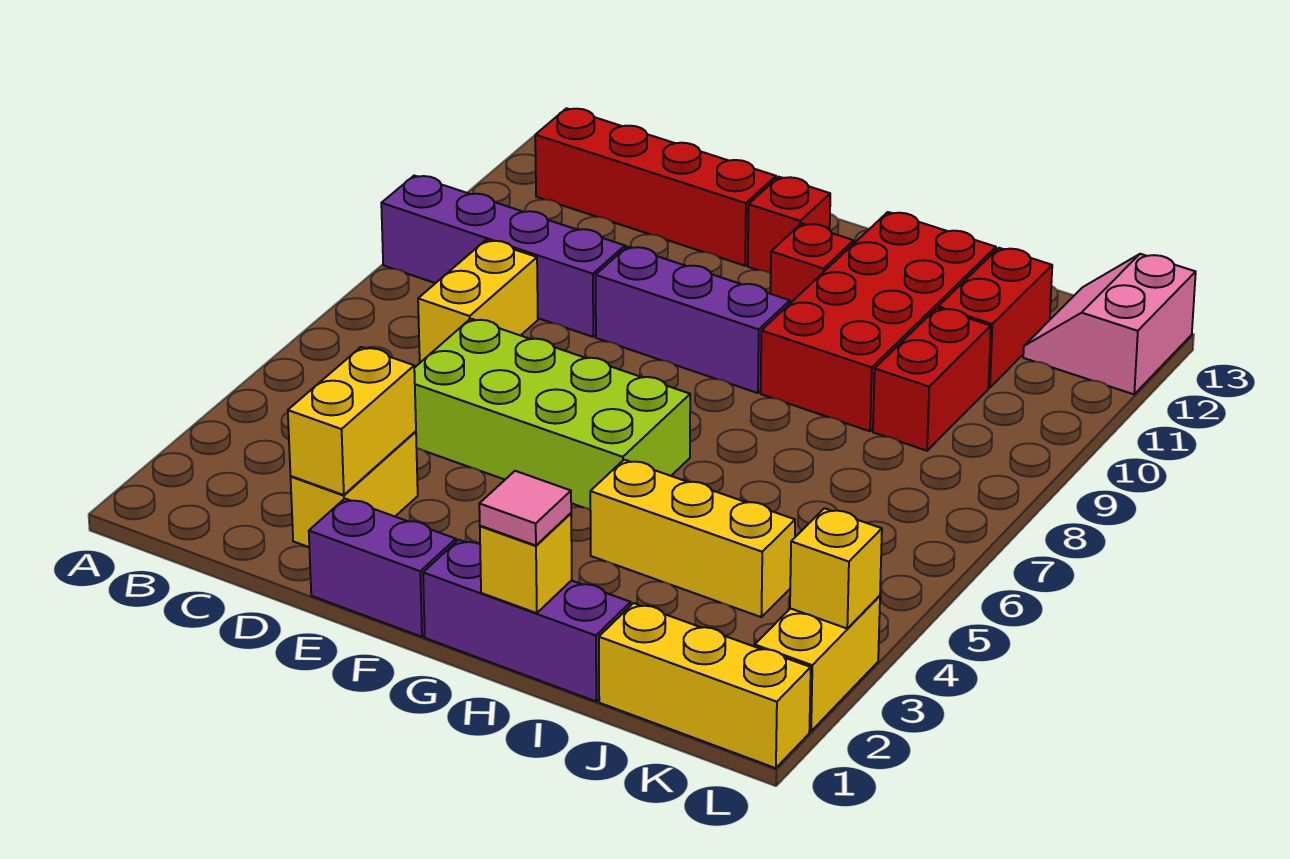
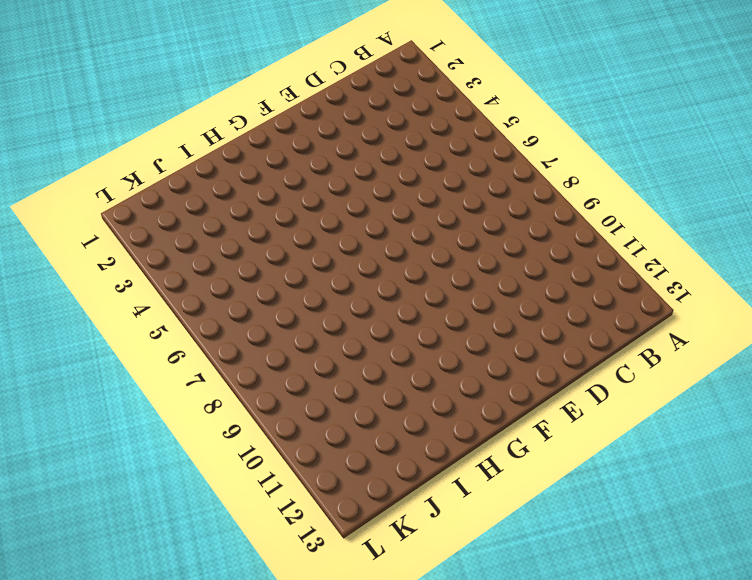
none -> purple 1x4 brick [381,176,625,337]
none -> red 1x4 brick [535,108,776,266]
none -> yellow 1x2 brick [418,240,538,362]

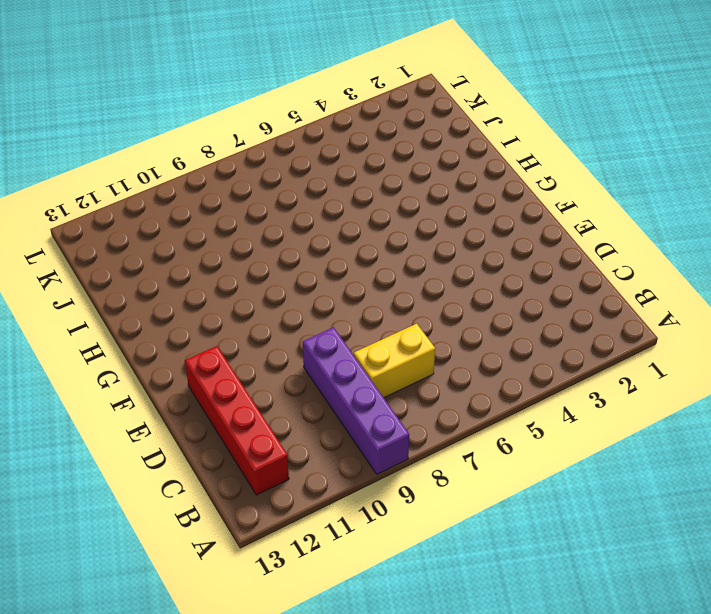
none -> yellow 1x2 brick [291,431,418,547]
none -> lime 2x4 brick [414,319,690,509]
none -> purple 1x2 brick [309,499,456,637]

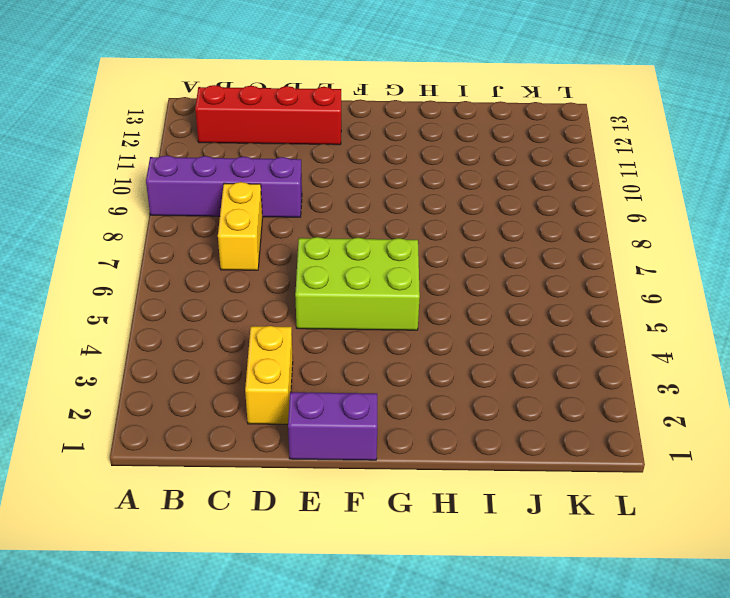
lime 2x3 brick [295,237,420,330] -> lime 2x4 brick [414,319,690,509]
none -> purple 1x3 brick [596,246,790,393]
none -> red 1x1 brick [748,177,830,273]
none -> purple 1x3 brick [423,540,631,701]

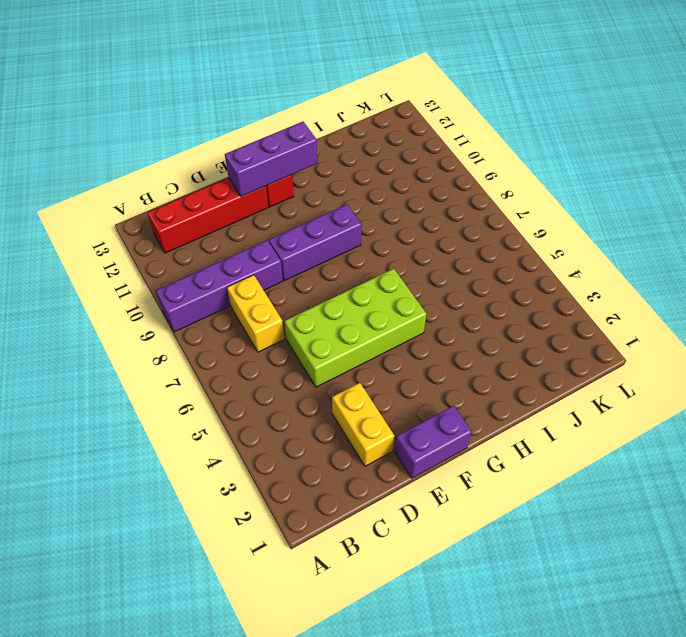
purple 1x3 brick [225,122,318,196] -> purple 1x3 brick moved to [423,540,631,701]
none -> red 1x1 brick [770,223,854,303]
none -> yellow 1x3 brick [590,460,795,617]
none -> red 2x4 brick [761,212,996,431]

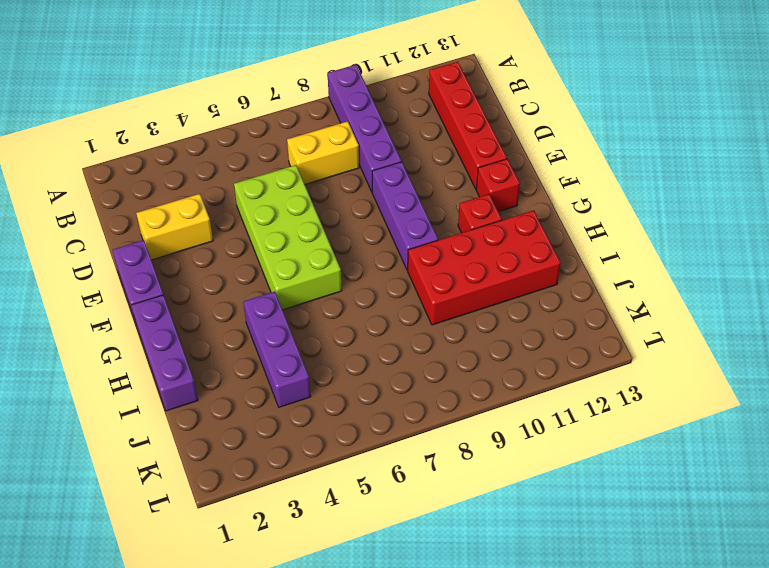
purple 1x3 brick [243,292,311,407] -> yellow 1x3 brick [590,460,795,617]
none -> yellow 1x3 brick [599,603,811,768]
none -> red 1x2 brick [873,308,991,451]
none -> red 1x2 brick [938,248,1052,388]

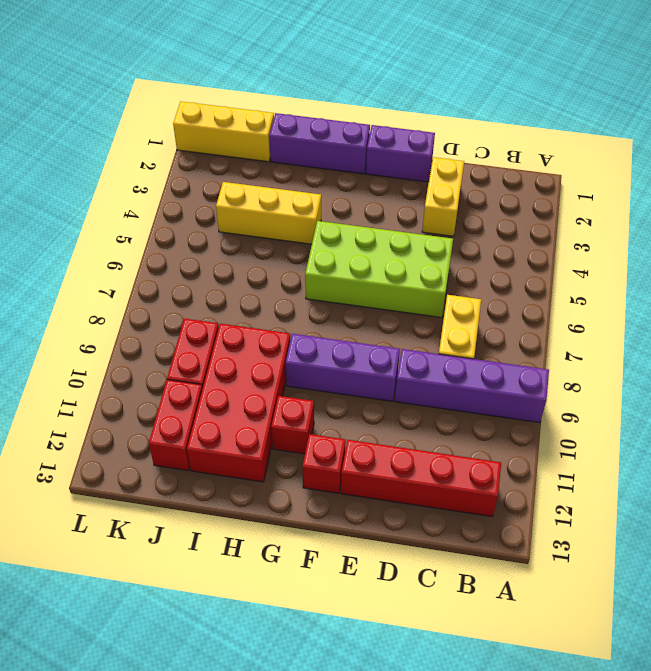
none -> pink 2x2 slope [1023,254,1196,394]
none -> yellow 1x2 brick [755,596,880,731]
none -> yellow 1x2 brick [288,347,416,495]

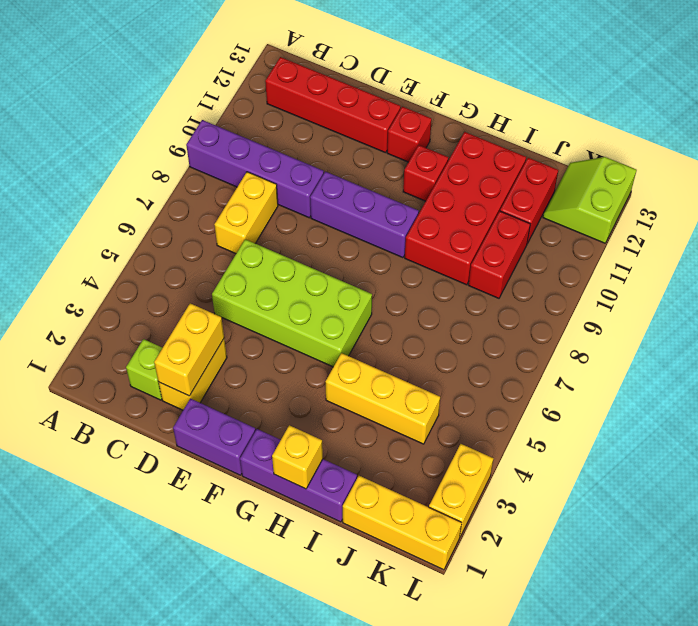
lime 1x1 brick [126,339,162,400] -> none
lime 2x2 slope [543,157,637,243] -> pink 2x2 slope [1023,254,1196,394]
none -> yellow 1x1 brick [790,508,882,628]
none -> pink 1x1 tile [479,471,571,546]

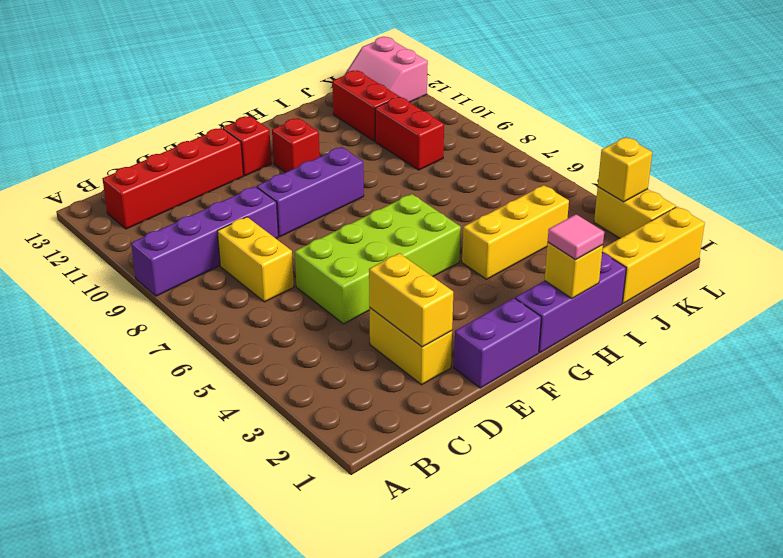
none -> red 2x4 brick [761,212,996,431]

